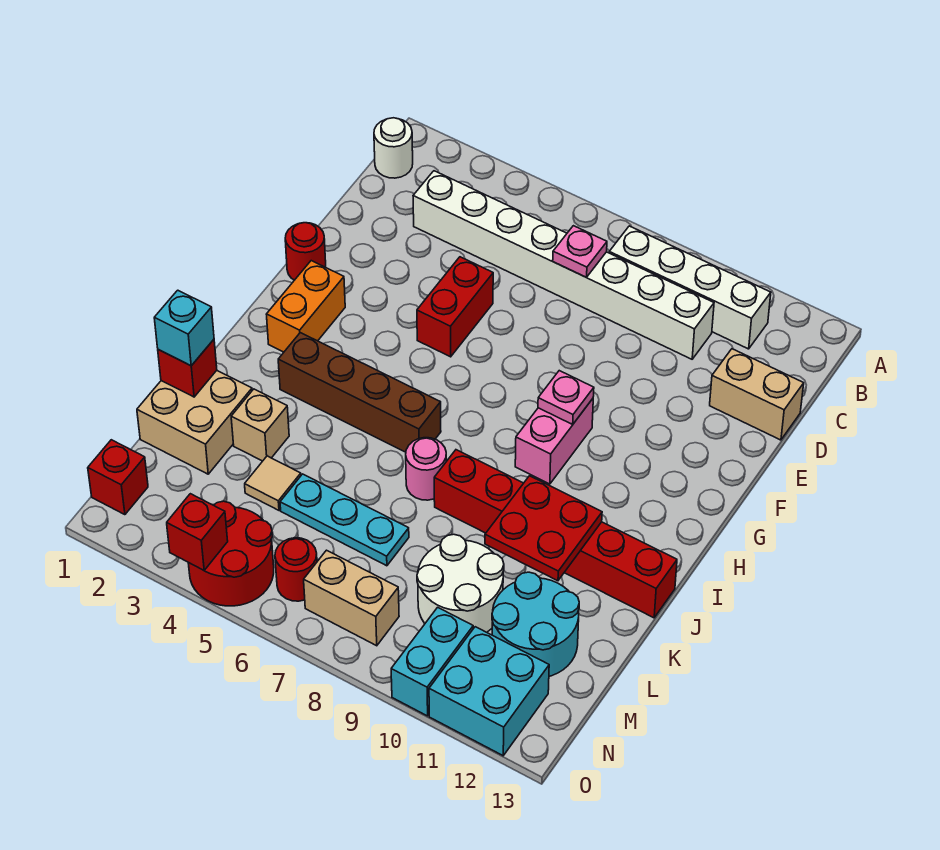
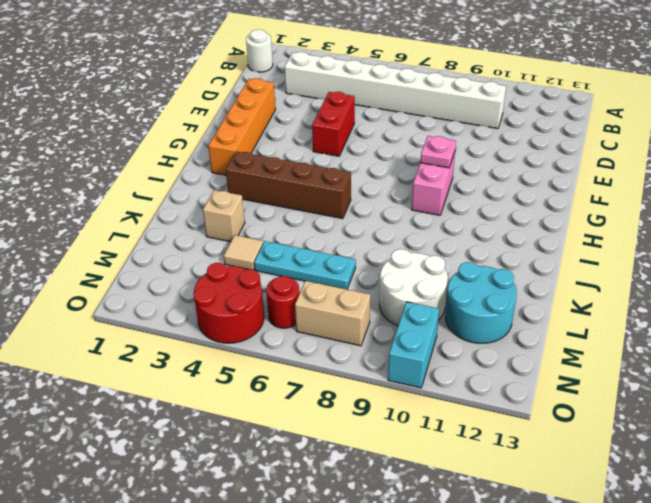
orange 1x4 brick [208,78,276,175] -> orange 1x2 brick [266,261,345,352]
none -> white 1x4 brick [609,226,771,349]
none -> tan 1x2 brick [710,349,804,440]
none -> red 1x1 round brick [285,223,326,280]

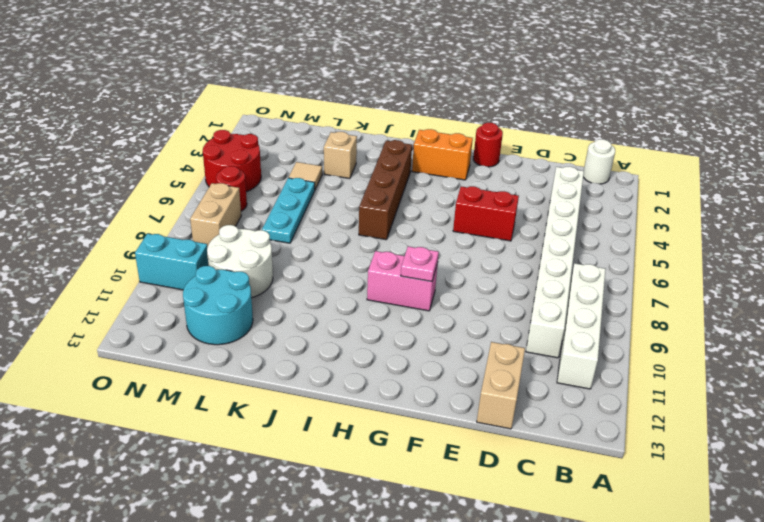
none -> pink 1x1 round brick [406,438,446,500]
none -> red 1x6 brick [434,450,677,618]
none -> tan 2x2 brick [137,371,252,474]

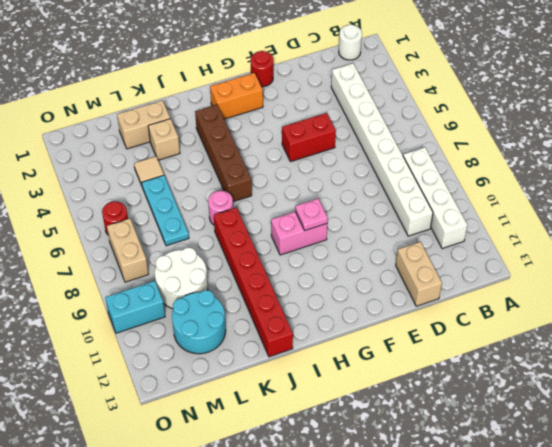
tan 1x2 brick [117,100,170,149] -> tan 2x2 brick [137,371,252,474]
none -> red 1x1 brick [88,440,148,515]
none -> red 2x2 round brick [188,501,274,606]
none -> cyan 2x2 brick [429,627,549,756]

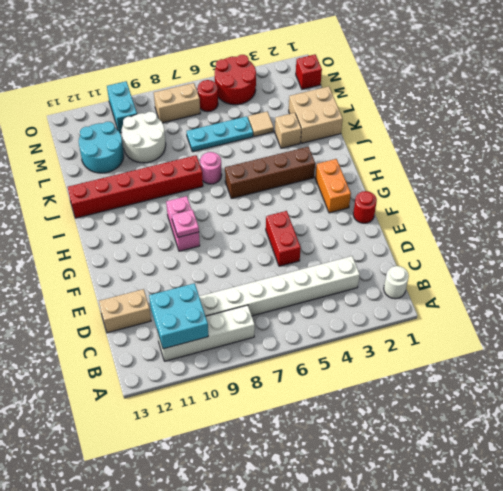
cyan 2x2 brick [149,283,208,349] -> cyan 2x2 brick moved to [429,627,549,756]
none -> pink 1x1 plate [553,226,607,277]
none -> red 2x2 plate [485,476,602,581]
none -> red 1x1 brick [158,340,217,397]

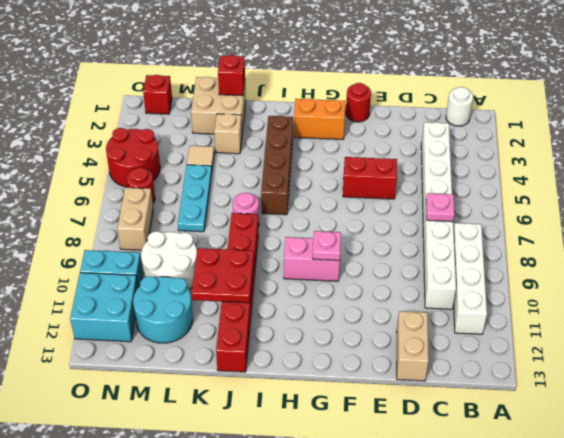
none -> red 1x1 brick [167,494,228,570]
none -> cyan 1x1 brick [154,290,214,366]

